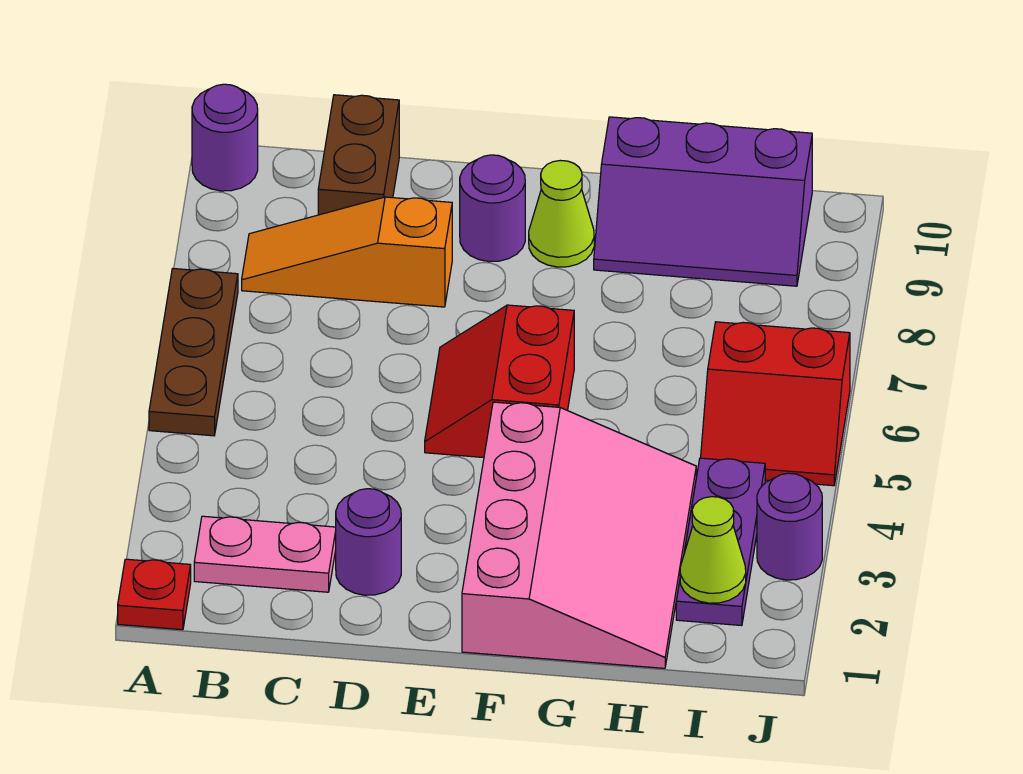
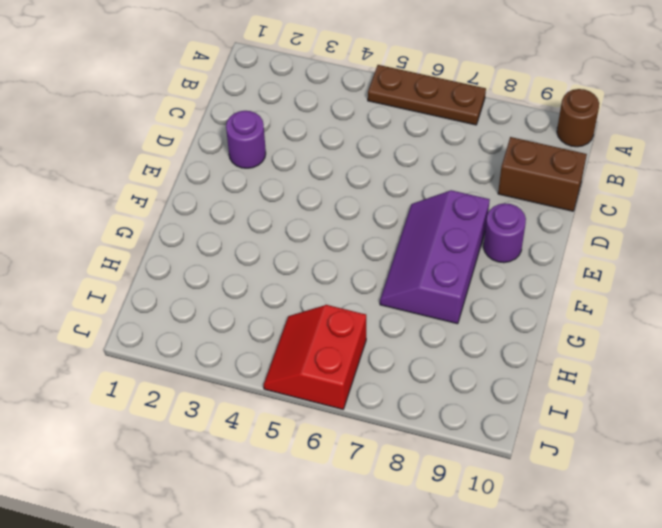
brown 1x1 round brick [557,89,599,147] -> purple 1x1 round brick [192,84,258,191]
purple 2x3 slope [380,190,490,324] -> purple 2x3 slope moved to [594,117,812,286]
none -> red 1x1 plate [118,559,191,630]
none -> pink 1x2 plate [194,516,336,592]
none -> orange 1x3 slope [242,197,452,307]

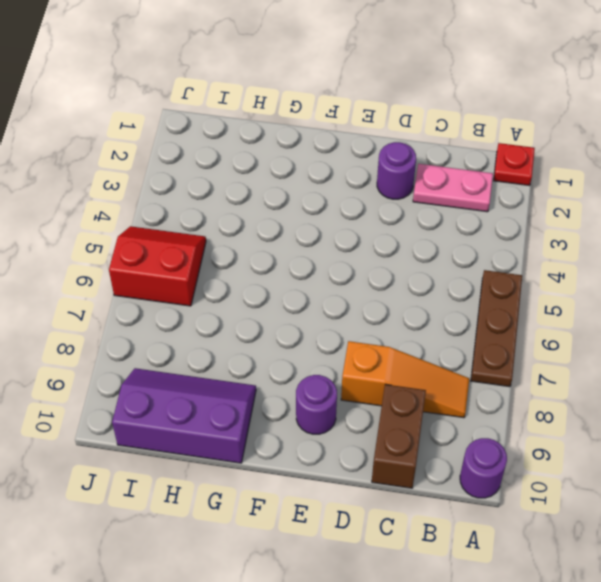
none -> red 2x2 slope [425,305,574,457]
none -> pink 3x4 slope [462,402,696,668]
none -> lime 1x1 cone [529,160,594,267]

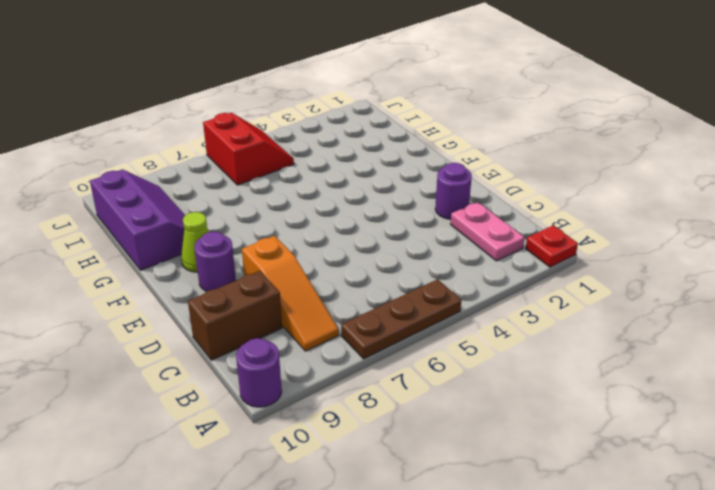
none -> red 2x2 slope [425,305,574,457]
none -> pink 3x4 slope [462,402,696,668]
none -> purple 1x3 plate [676,458,765,626]

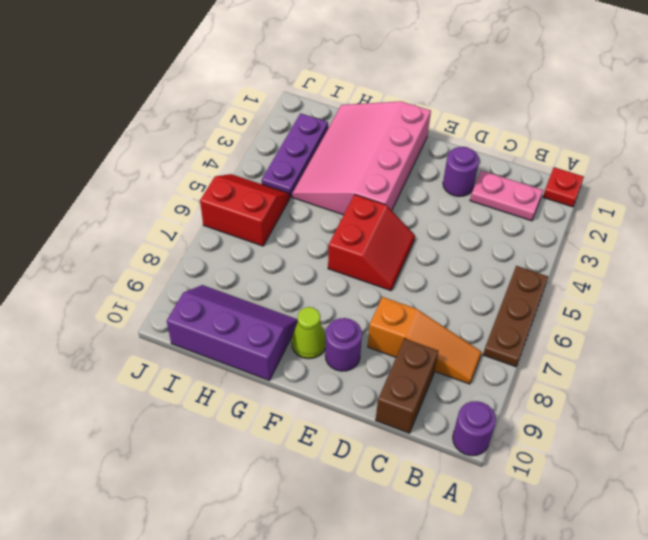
none -> purple 1x1 round brick [757,473,822,580]
none -> lime 1x1 cone [680,497,746,603]

